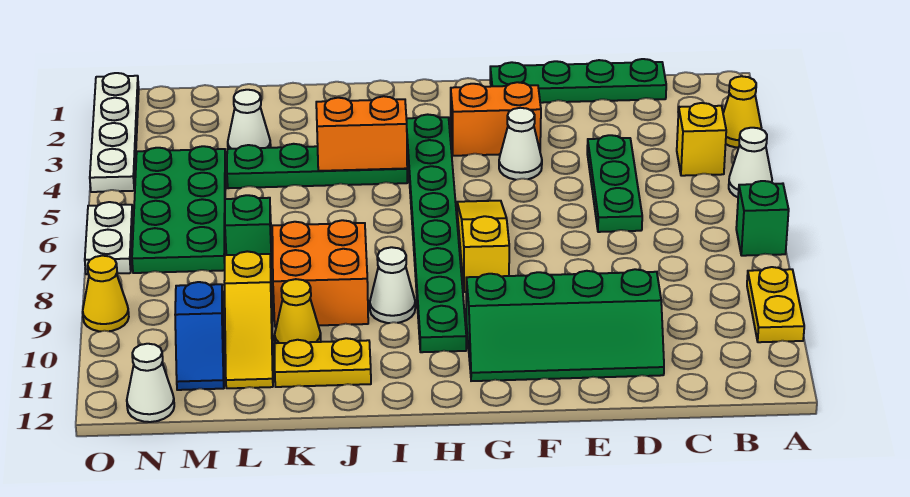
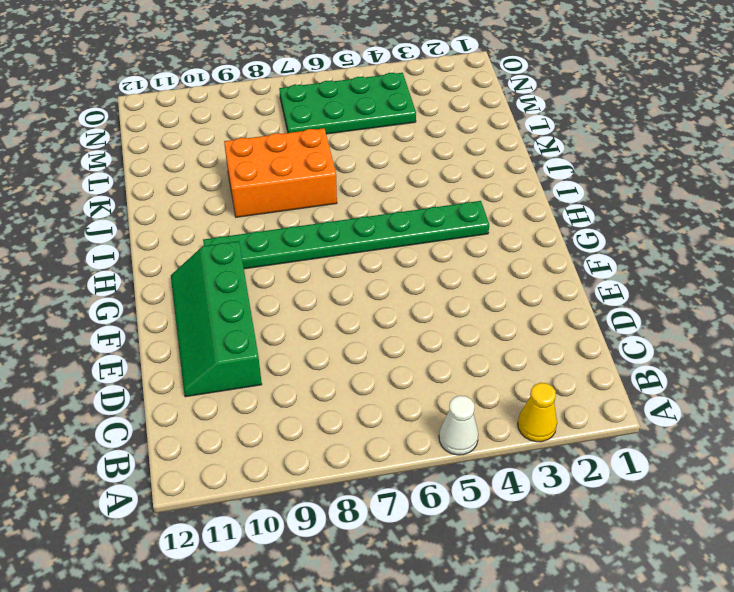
orange 2x3 brick [224,128,337,217] -> orange 2x2 brick [272,220,368,327]
none -> green 1x1 brick [736,181,789,256]
none -> yellow 1x2 plate [747,267,804,342]
none -> yellow 1x1 brick [677,103,726,176]

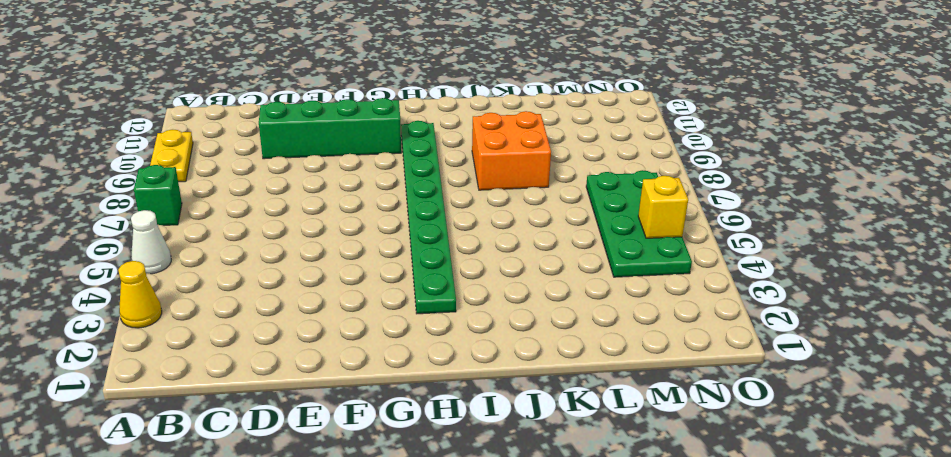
yellow 1x1 brick [638,176,688,238] -> yellow 1x1 brick moved to [677,103,726,176]
none -> green 1x4 plate [490,59,666,103]
none -> green 1x3 plate [587,135,642,232]
none -> orange 1x2 brick [451,82,541,156]

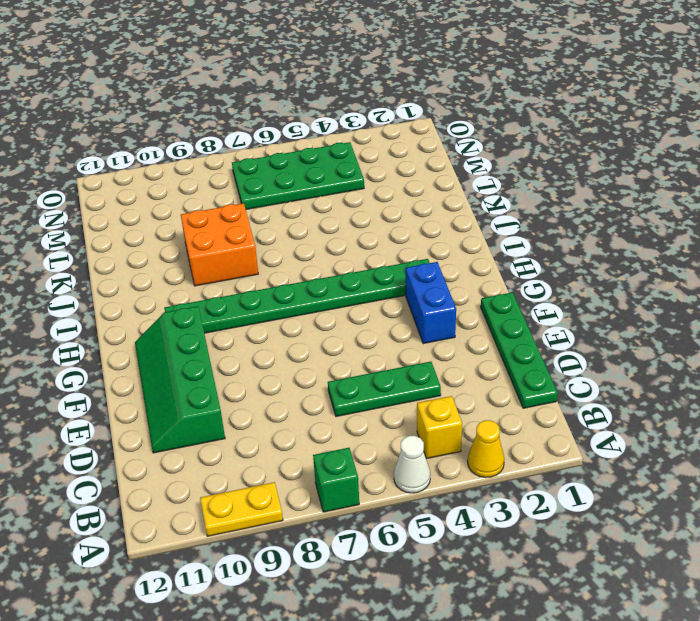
blue 1x2 brick [406,262,456,344] -> orange 1x2 brick [451,82,541,156]
none -> white 1x1 cone [499,108,542,180]
none -> yellow 1x3 slope [457,201,509,292]
none -> green 1x4 plate [227,144,407,188]

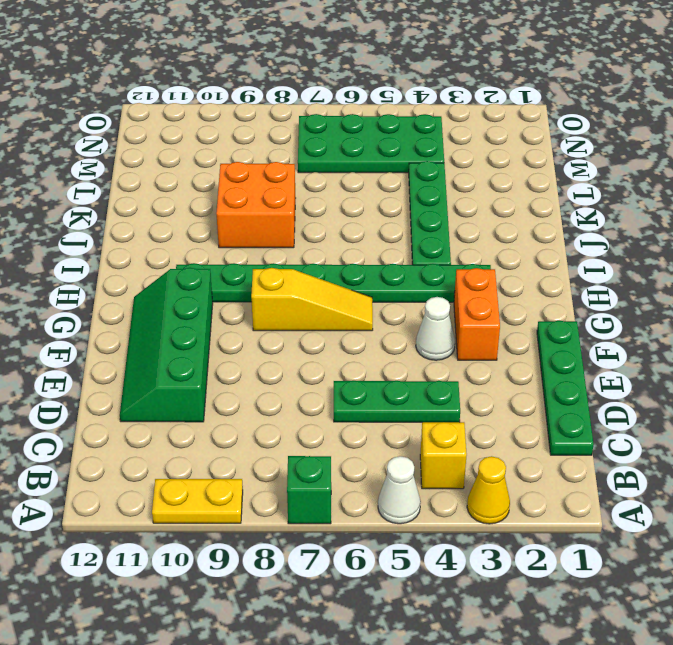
none -> white 1x1 cone [370,247,415,323]
none -> yellow 1x2 plate [274,338,371,387]
none -> yellow 1x1 cone [275,279,321,343]

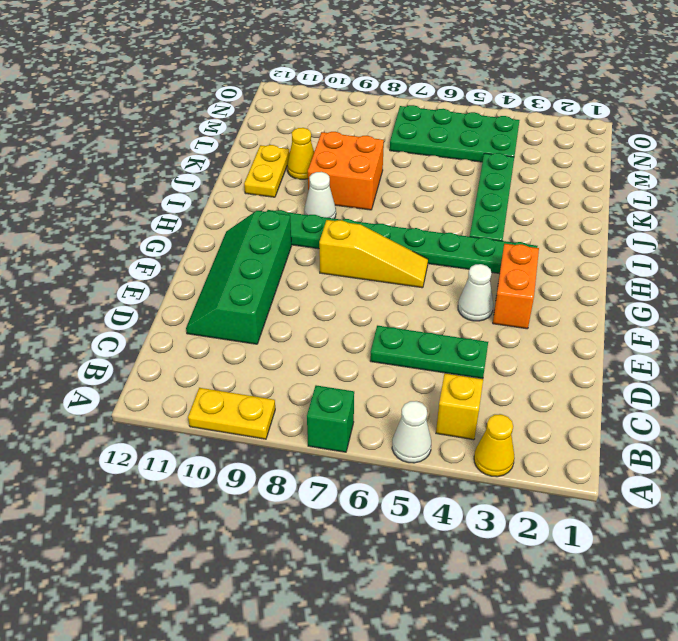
none -> green 1x4 plate [490,59,666,103]
none -> white 1x1 cone [228,90,271,149]
none -> green 1x1 brick [225,195,272,269]

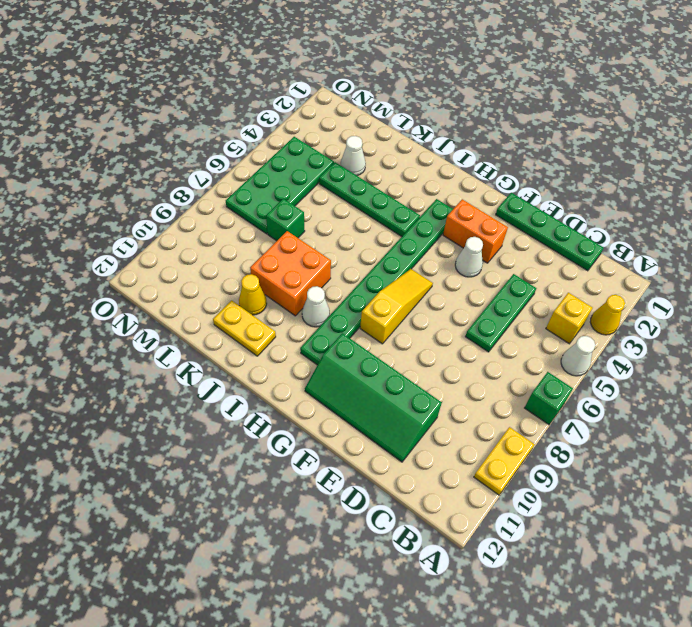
none -> yellow 1x3 slope [224,251,273,388]
none -> blue 1x2 slope [175,282,224,390]
none -> white 1x1 cone [127,344,174,422]

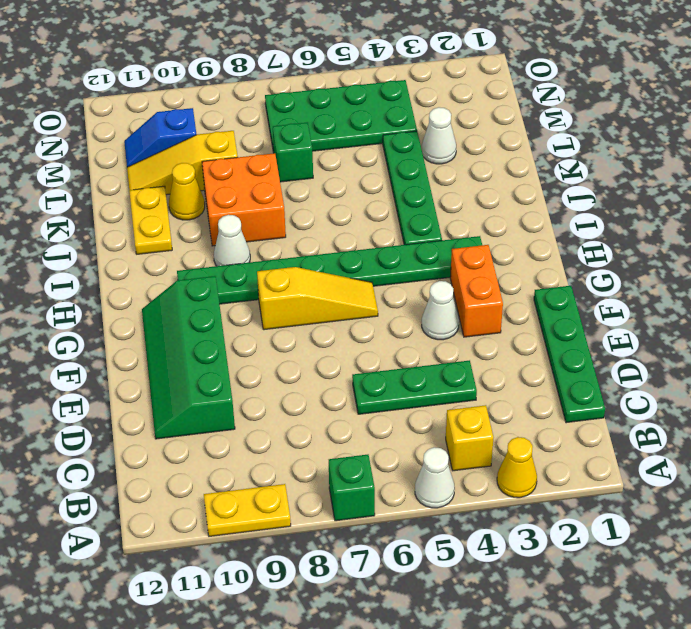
none -> white 1x1 cone [127,344,174,422]
none -> white 1x4 plate [90,73,139,192]
none -> white 1x2 plate [85,202,133,274]

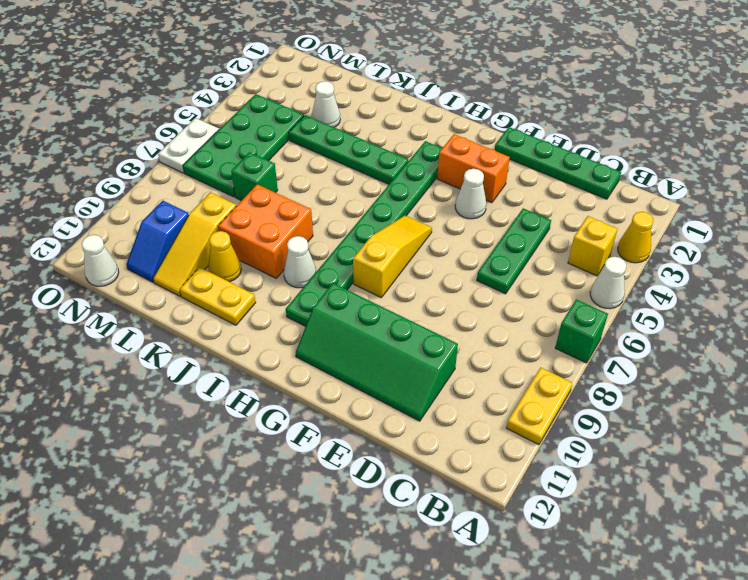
none -> white 1x4 plate [90,73,139,192]
none -> yellow 1x1 cone [83,256,129,331]
none -> orange 1x2 brick [316,96,407,171]

